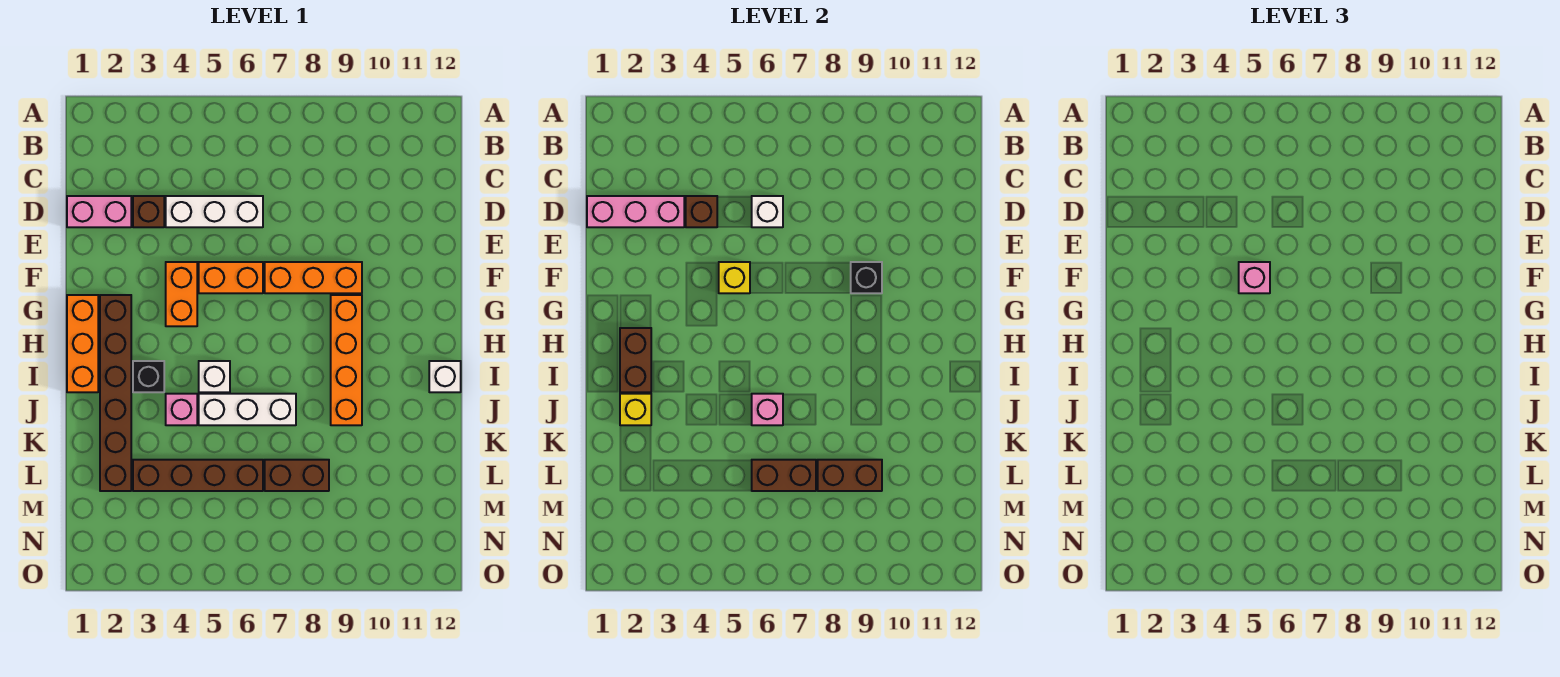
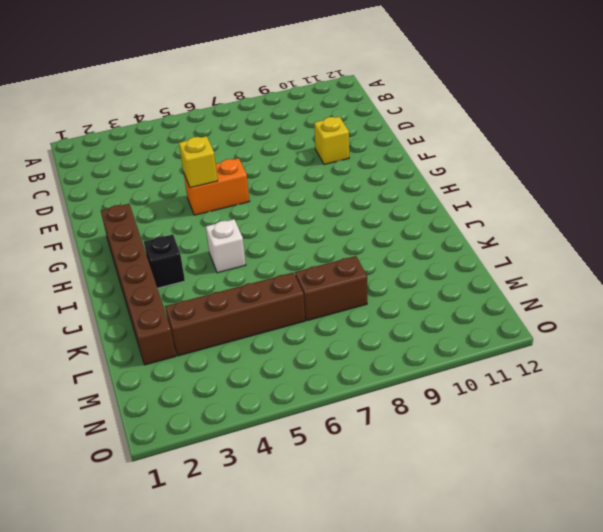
yellow 1x1 brick [314,117,349,165] -> yellow 1x1 brick moved to [620,394,651,425]
none -> pink 1x2 brick [67,196,131,227]
none -> brown 1x1 brick [133,196,164,227]
none -> white 1x3 brick [166,196,263,227]

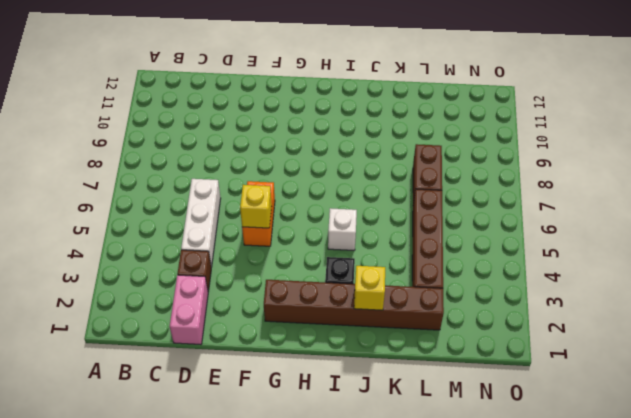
none -> orange 1x2 brick [166,262,197,326]
none -> orange 1x3 brick [265,262,362,293]
none -> orange 1x3 brick [67,295,98,392]

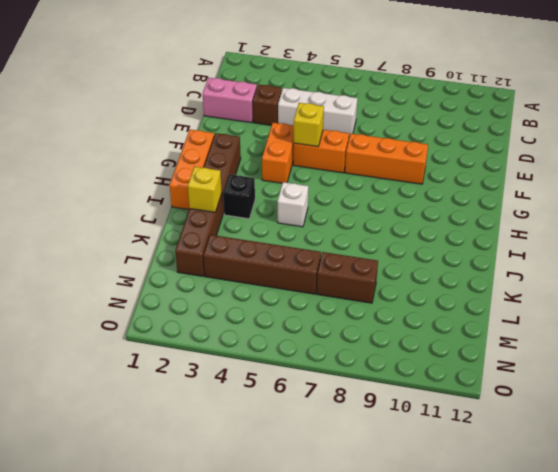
none -> orange 1x4 brick [331,295,362,425]
none -> white 1x1 brick [429,361,461,392]
none -> pink 1x1 brick [166,394,197,425]

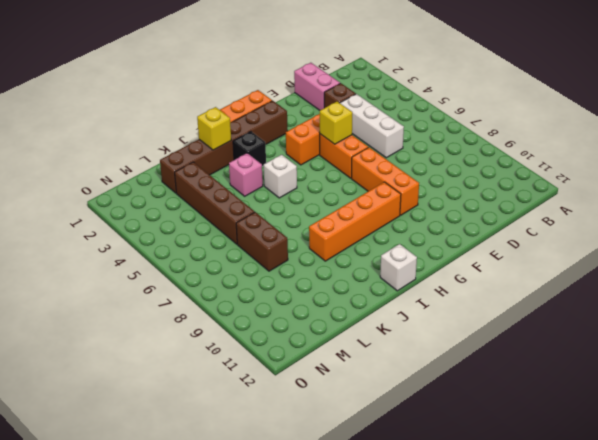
none -> white 1x3 brick [199,394,296,425]
none -> pink 1x3 brick [587,196,684,227]
none -> brown 1x1 brick [686,196,717,227]

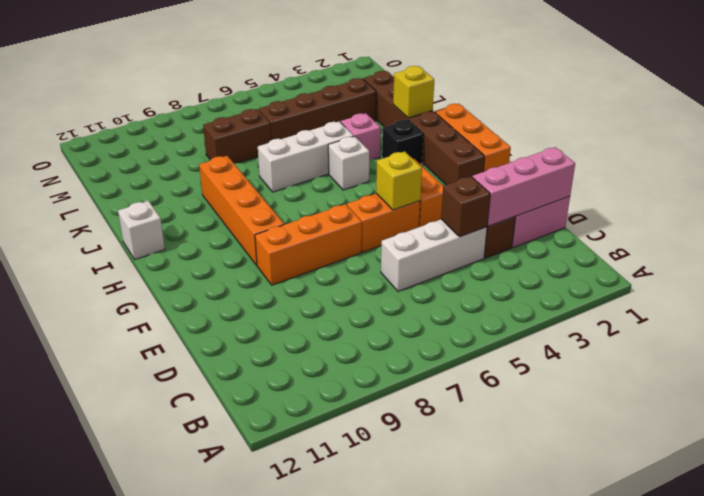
none -> white 1x1 brick [752,196,783,227]
none -> black 1x1 brick [851,262,882,293]
none -> brown 1x2 brick [620,328,651,392]

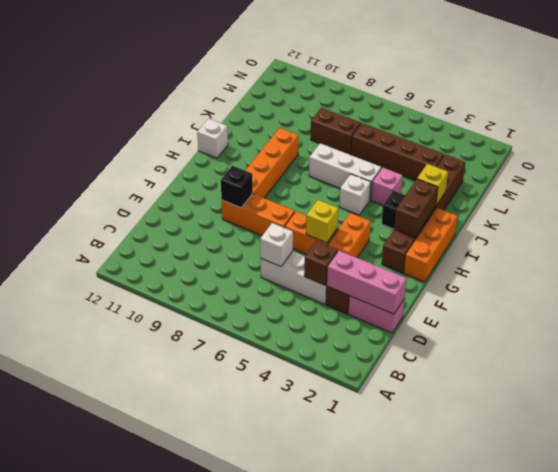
none -> pink 1x1 brick [752,394,783,425]
none -> brown 1x2 brick [752,460,816,491]
none -> brown 1x2 brick [818,460,882,491]

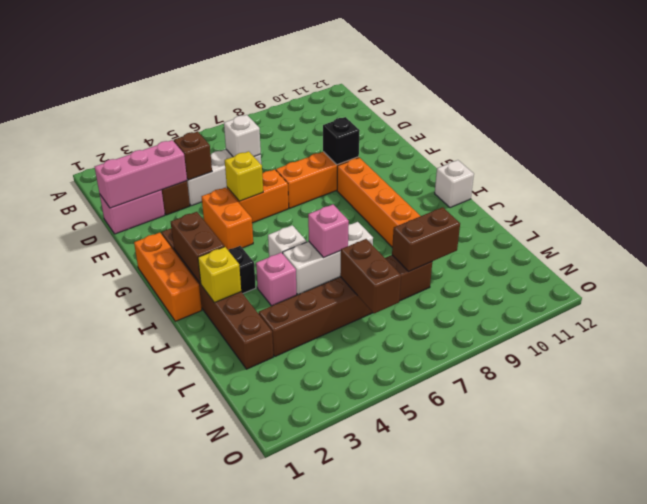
brown 1x2 brick [340,239,401,313] -> brown 1x2 brick turned to [752,460,816,491]
none -> pink 1x1 brick [1239,262,1270,293]

